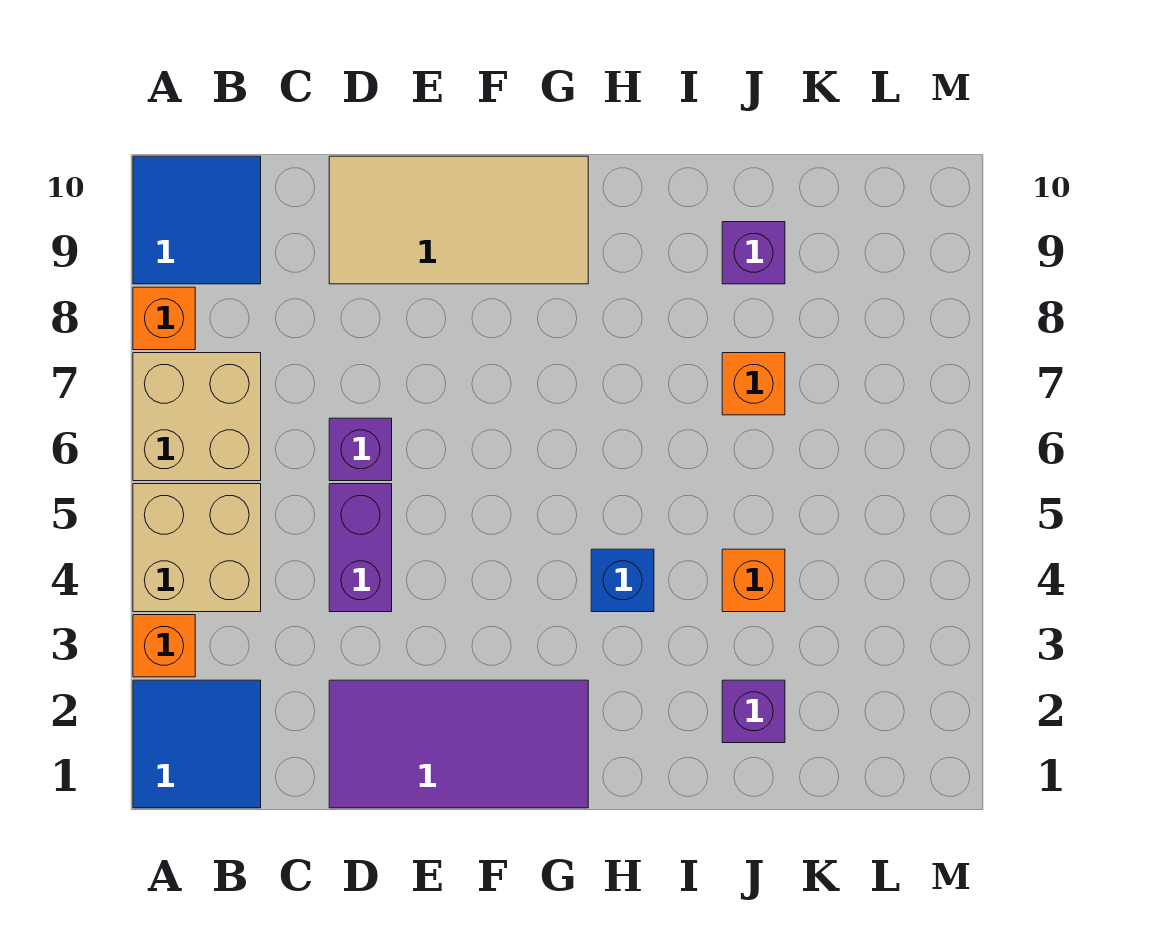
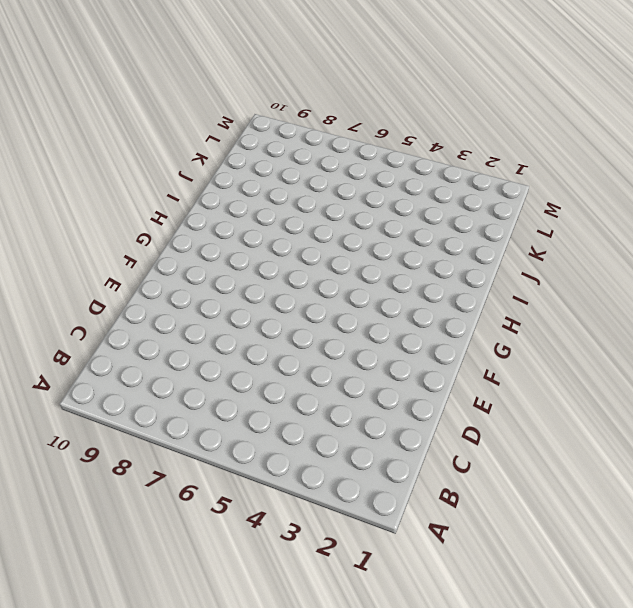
none -> blue 2x2 tile [133,680,261,808]
none -> orange 1x1 brick [133,615,195,677]
none -> tan 2x2 brick [133,484,261,612]

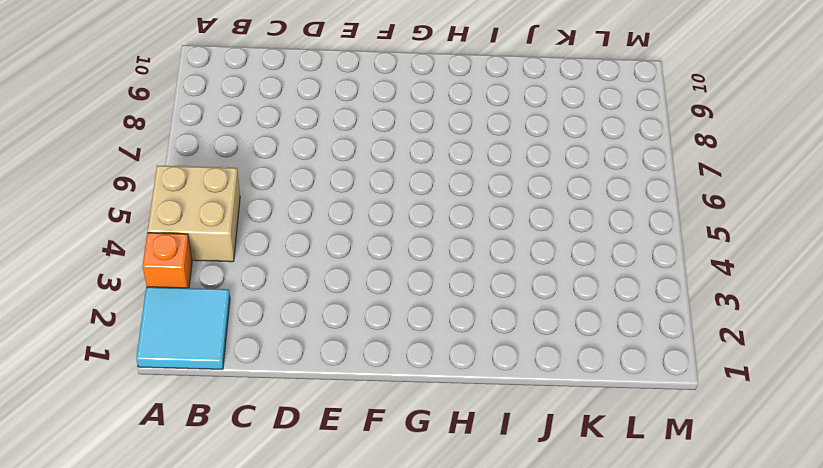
cyan 2x2 tile [136,287,230,369] -> blue 2x2 tile [133,680,261,808]
none -> tan 2x2 brick [133,353,261,481]
none -> orange 1x1 brick [133,287,195,350]
none -> blue 2x2 tile [133,156,261,284]

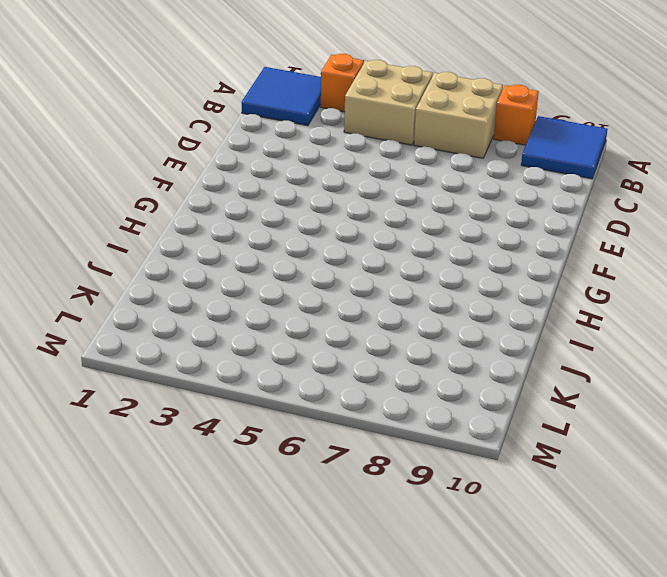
none -> purple 2x4 tile [329,680,588,808]
none -> purple 1x2 brick [329,484,392,612]
none -> purple 1x1 brick [329,418,392,481]

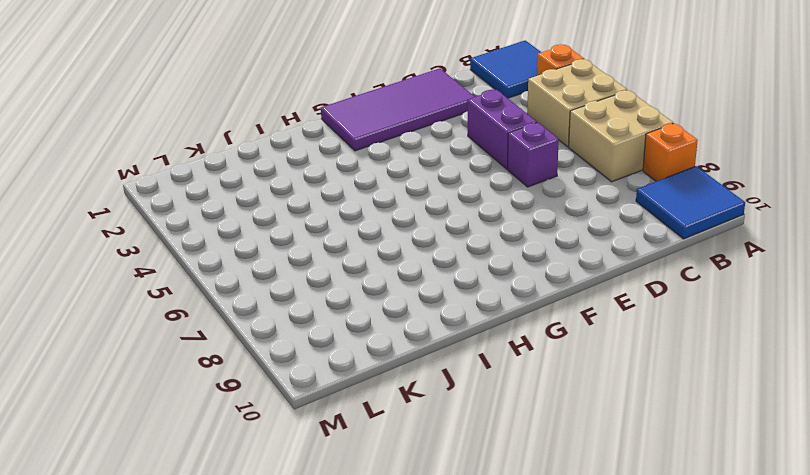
none -> tan 2x4 tile [329,156,588,284]
none -> blue 1x1 brick [591,549,654,612]
none -> purple 1x1 brick [722,680,785,743]

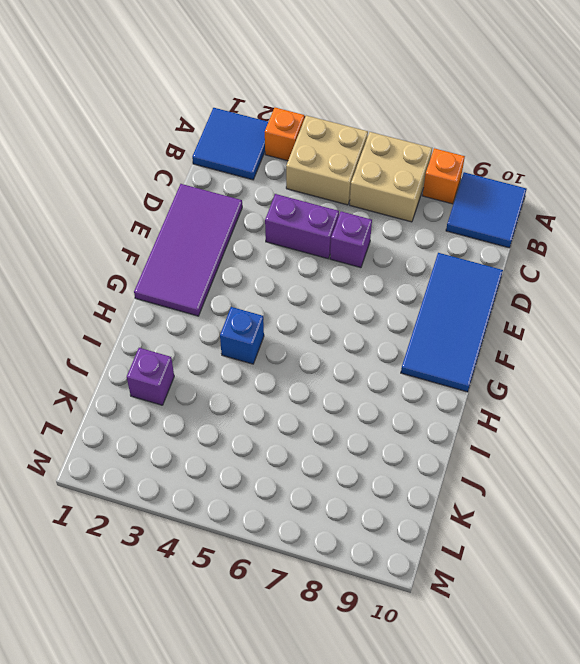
blue 2x4 tile [401,253,503,392] -> tan 2x4 tile [329,156,588,284]
none -> orange 1x1 brick [722,549,785,612]
none -> orange 1x1 brick [722,353,785,415]
none -> purple 1x1 brick [722,222,785,284]

